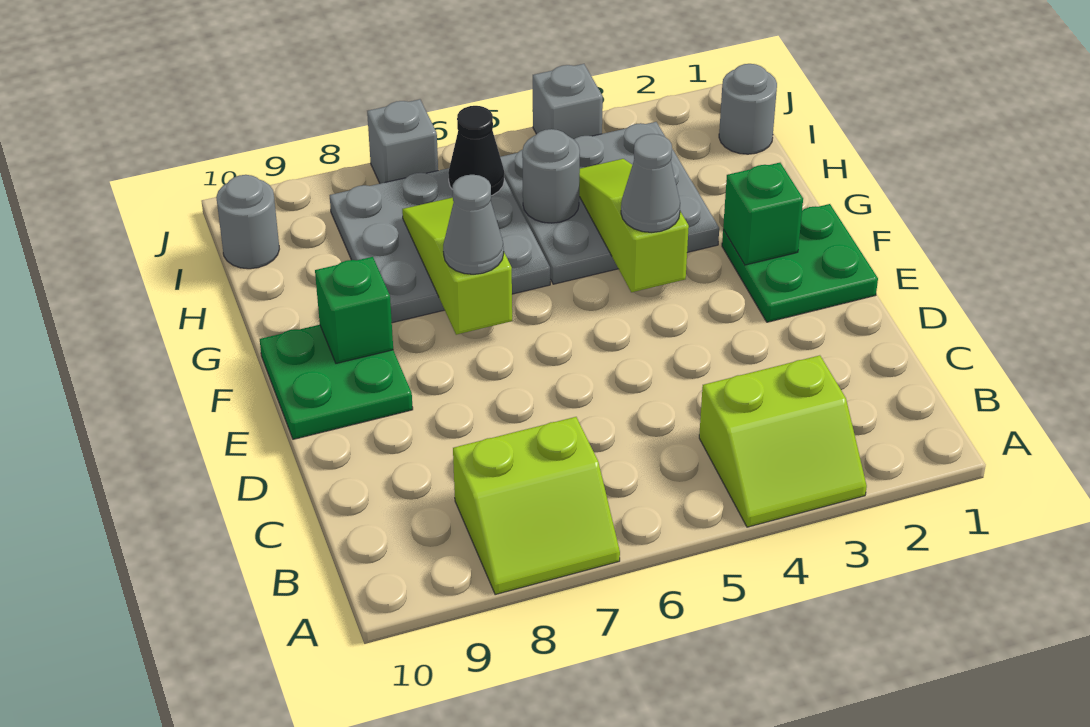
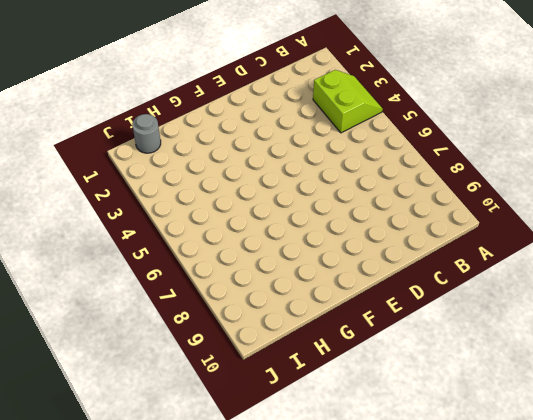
none -> lime 2x2 slope [453,417,620,594]
none -> green 2x2 plate [722,204,878,322]
none -> green 2x2 plate [260,325,413,439]

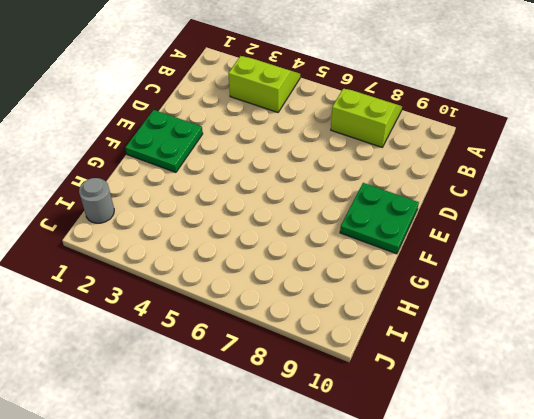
none -> grey 3x3 plate [500,122,719,284]
none -> grey 3x3 plate [330,168,550,323]
none -> grey 1x1 round brick [216,175,279,269]

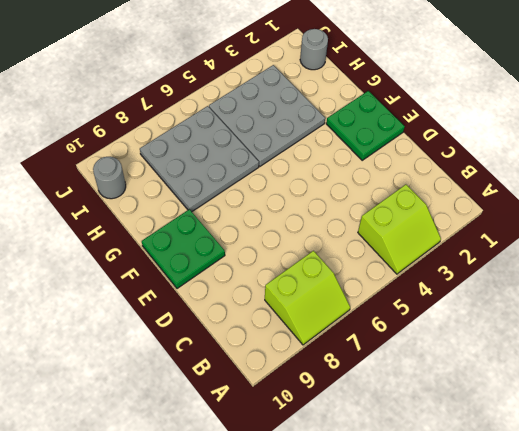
none -> grey 1x1 brick [533,64,603,139]
none -> grey 1x1 brick [367,99,438,184]
none -> green 1x1 brick [723,163,803,265]

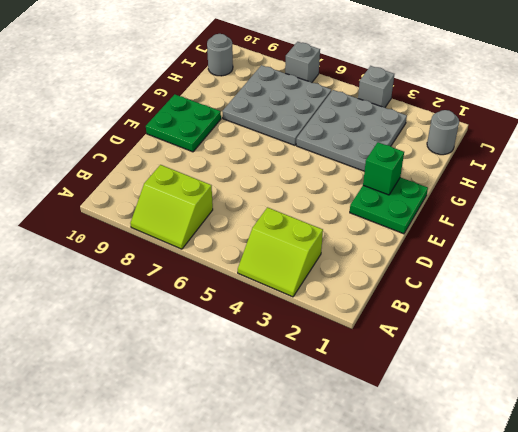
none -> lime 1x3 slope [579,159,689,292]
none -> lime 1x3 slope [402,197,512,335]
none -> green 1x1 brick [315,257,393,363]

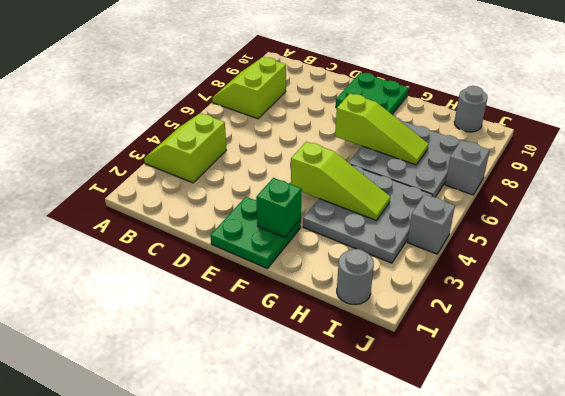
none -> green 1x1 brick [315,257,393,363]
none -> grey 1x1 round brick [522,129,580,223]
none -> black 1x1 cone [448,106,504,196]

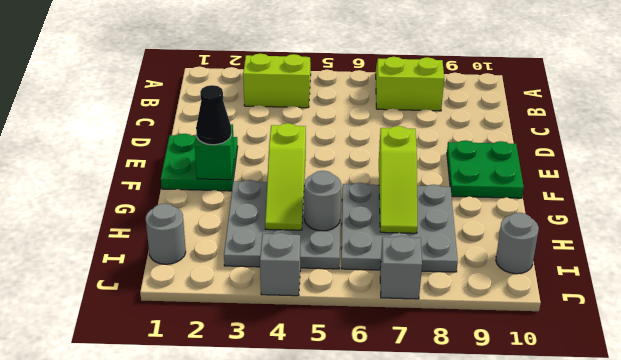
black 1x1 cone [196,85,231,145] -> black 1x1 cone moved to [448,106,504,196]
none -> green 1x1 brick [315,257,393,363]
none -> grey 1x1 cone [621,134,680,232]
none -> grey 1x1 cone [443,175,504,274]

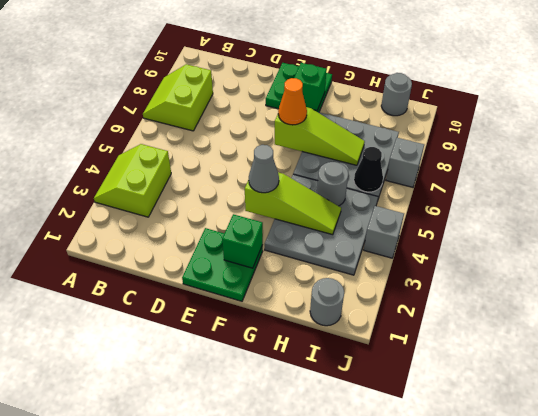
orange 1x1 cone [278,78,307,125] -> grey 1x1 cone [443,175,504,274]

